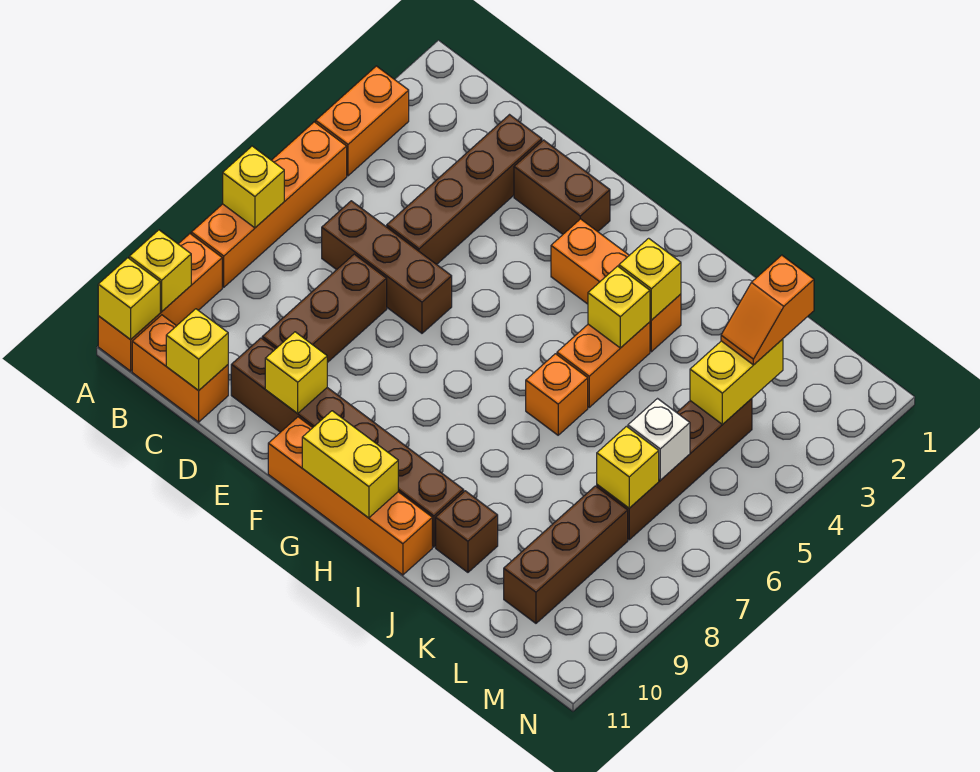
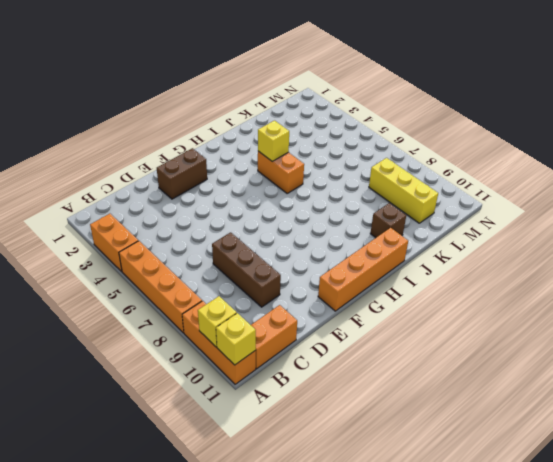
yellow 1x3 brick [369,158,438,223] -> brown 1x3 brick [504,486,628,623]
none -> brown 1x3 brick [322,201,452,333]
none -> brown 1x4 brick [387,115,542,264]
none -> brown 1x6 brick [231,338,464,547]

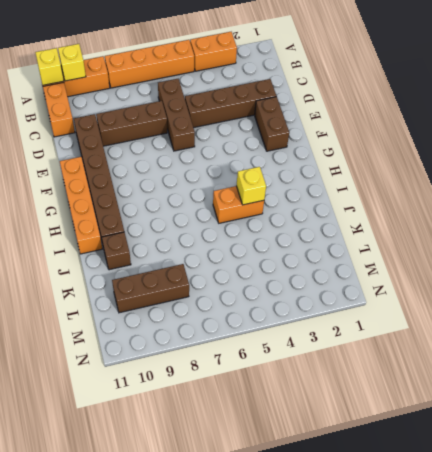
none -> orange 1x3 brick [551,219,681,352]
none -> orange 1x1 brick [526,354,588,435]
none -> brown 1x4 brick [597,399,752,540]

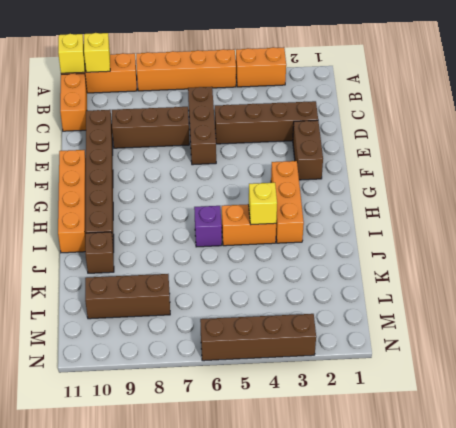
purple 1x1 brick [194,206,222,247] -> orange 1x1 brick [526,354,588,435]
brown 1x4 brick [200,314,316,361] -> brown 1x4 brick moved to [597,399,752,540]
none -> yellow 1x1 brick [223,146,284,228]
none -> yellow 1x1 brick [166,309,228,391]
none -> yellow 1x1 brick [265,332,327,414]

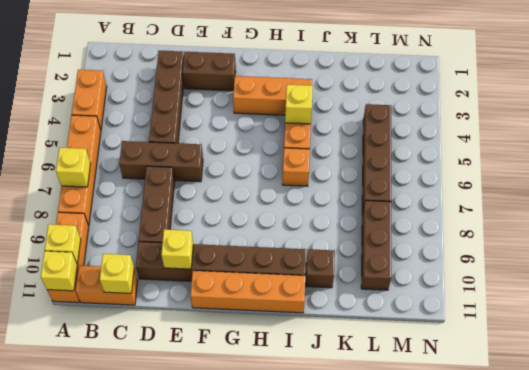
none -> yellow 1x2 brick [302,411,398,518]
none -> yellow 1x1 brick [619,238,681,320]
none -> yellow 1x2 brick [690,339,783,424]

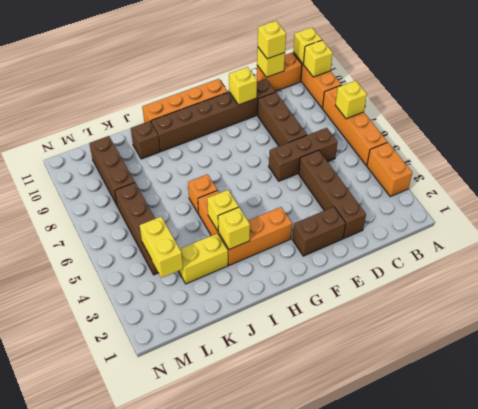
yellow 1x1 brick [258,21,286,59] -> yellow 1x1 brick moved to [597,426,659,508]
yellow 1x2 brick [179,233,228,284] -> yellow 1x2 brick moved to [302,411,398,518]
none -> white 1x1 brick [628,399,690,480]
none -> orange 1x2 slope [721,255,814,365]

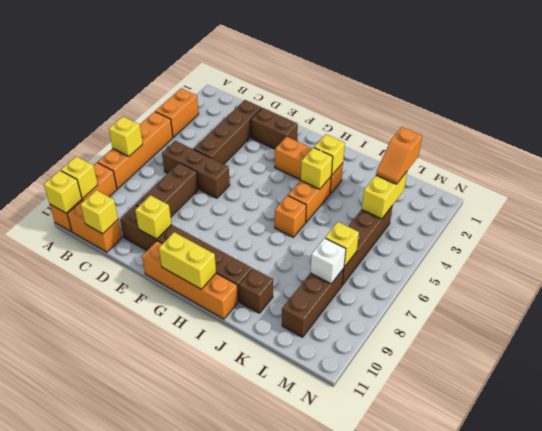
white 1x1 brick [310,238,346,284] -> white 1x1 brick moved to [628,399,690,480]

